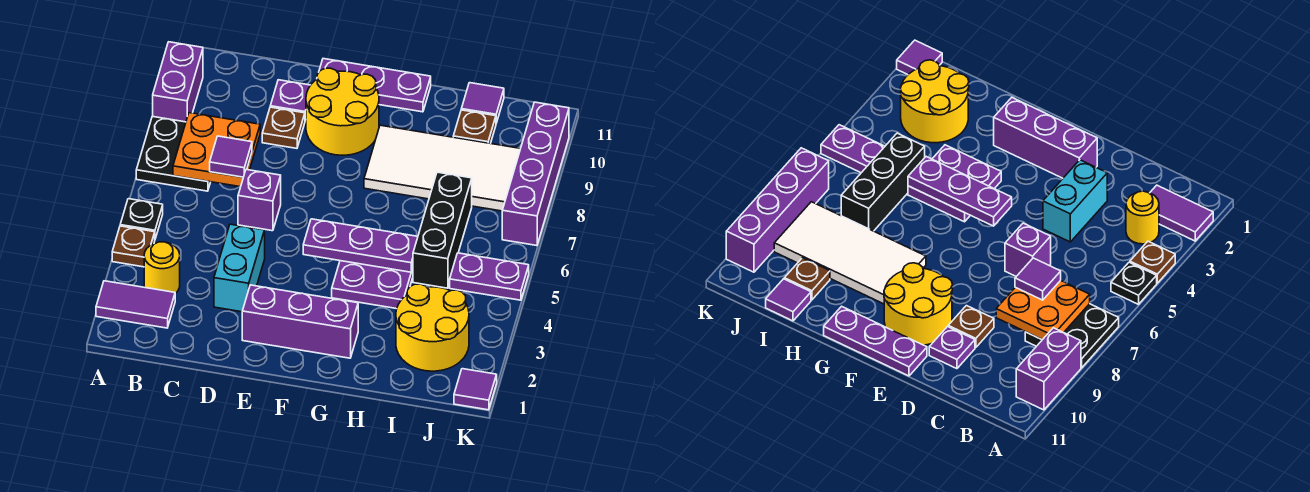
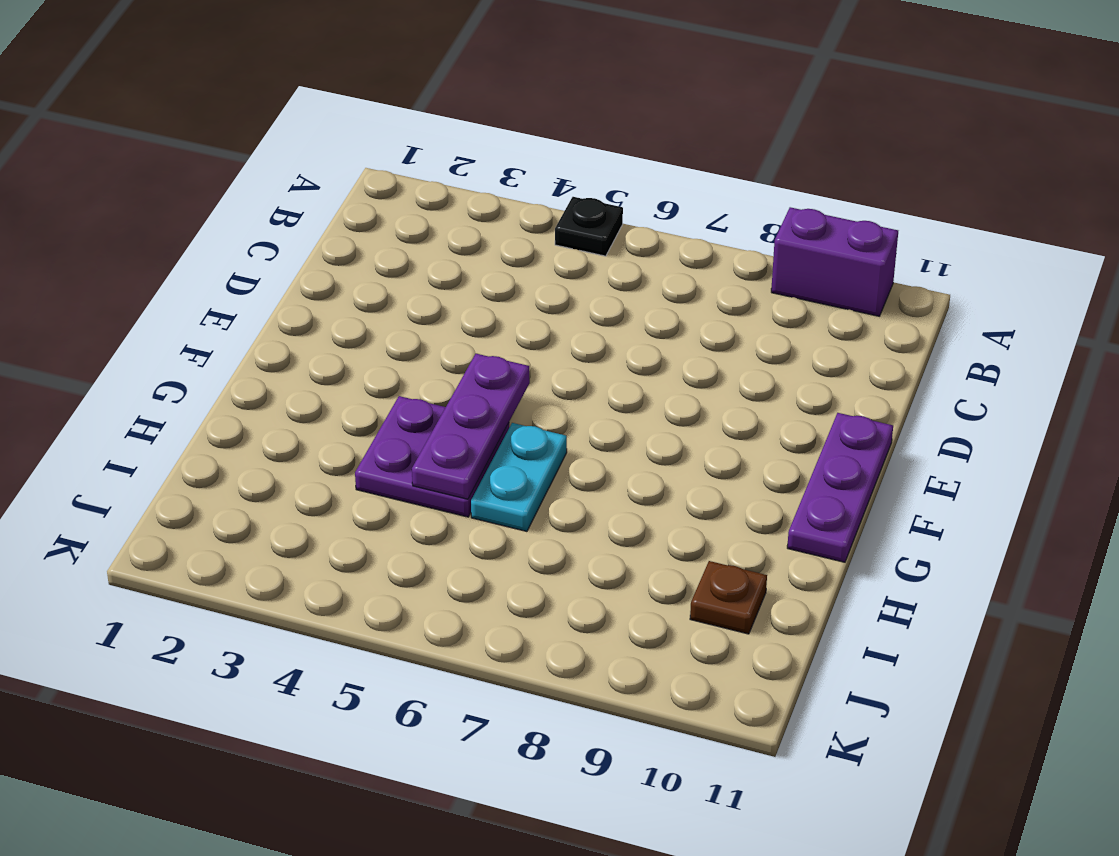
cyan 1x2 plate [471,423,567,531] -> none
none -> purple 1x2 tile [96,281,175,328]
none -> brown 1x1 plate [112,226,155,267]
none -> black 2x2 plate [136,116,210,191]

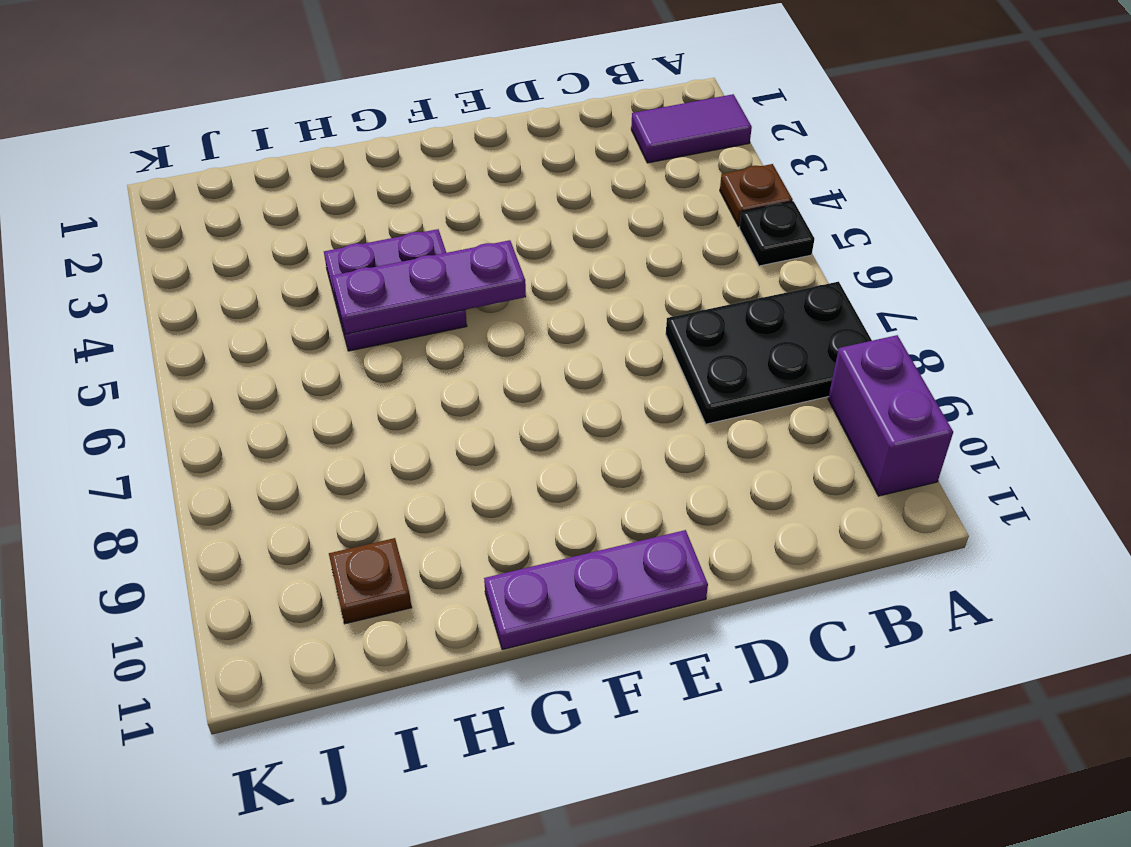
black 2x3 plate [666,282,872,424] -> black 2x2 plate [136,116,210,191]
none -> yellow 1x1 round brick [144,242,180,293]
none -> cyan 1x2 brick [214,224,265,312]
none -> purple 1x1 brick [238,170,281,231]

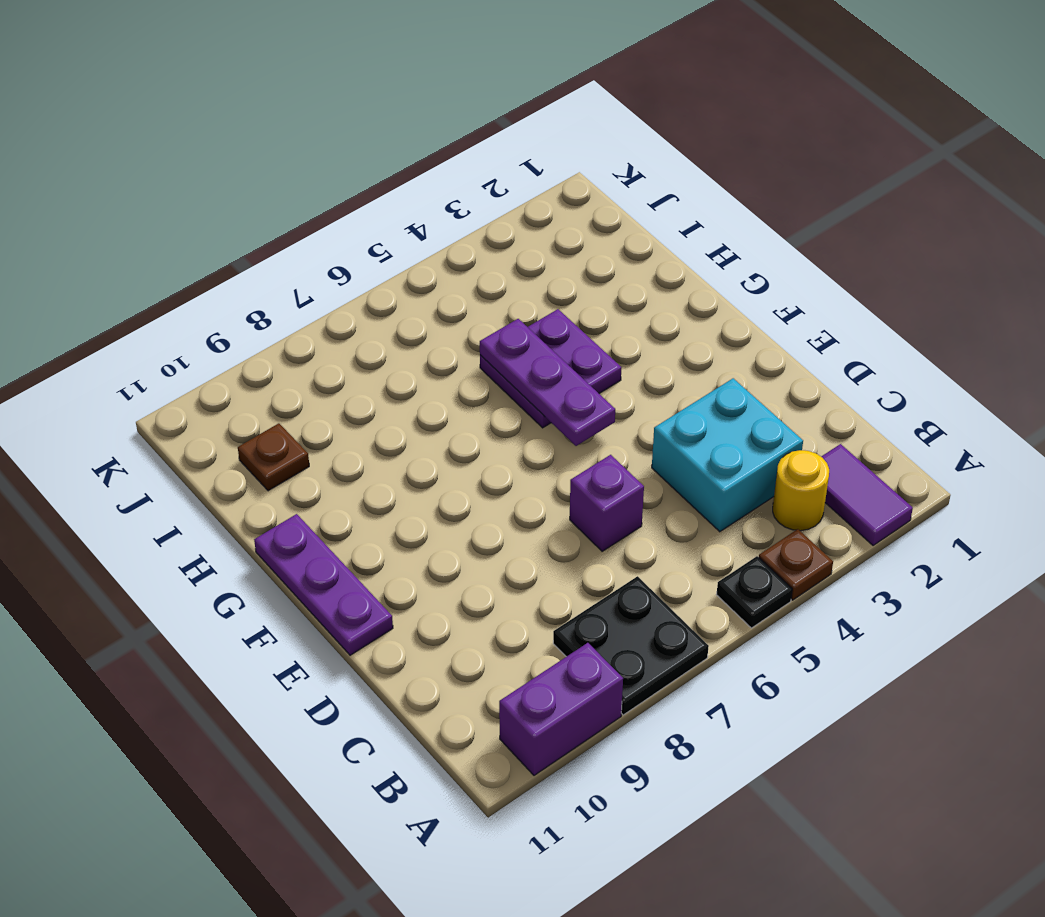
cyan 2x2 brick [652,378,803,532] -> cyan 1x2 brick [214,224,265,312]
none -> brown 1x1 plate [262,107,305,148]
none -> purple 1x1 plate [270,80,310,120]
none -> purple 1x3 brick [242,285,358,358]

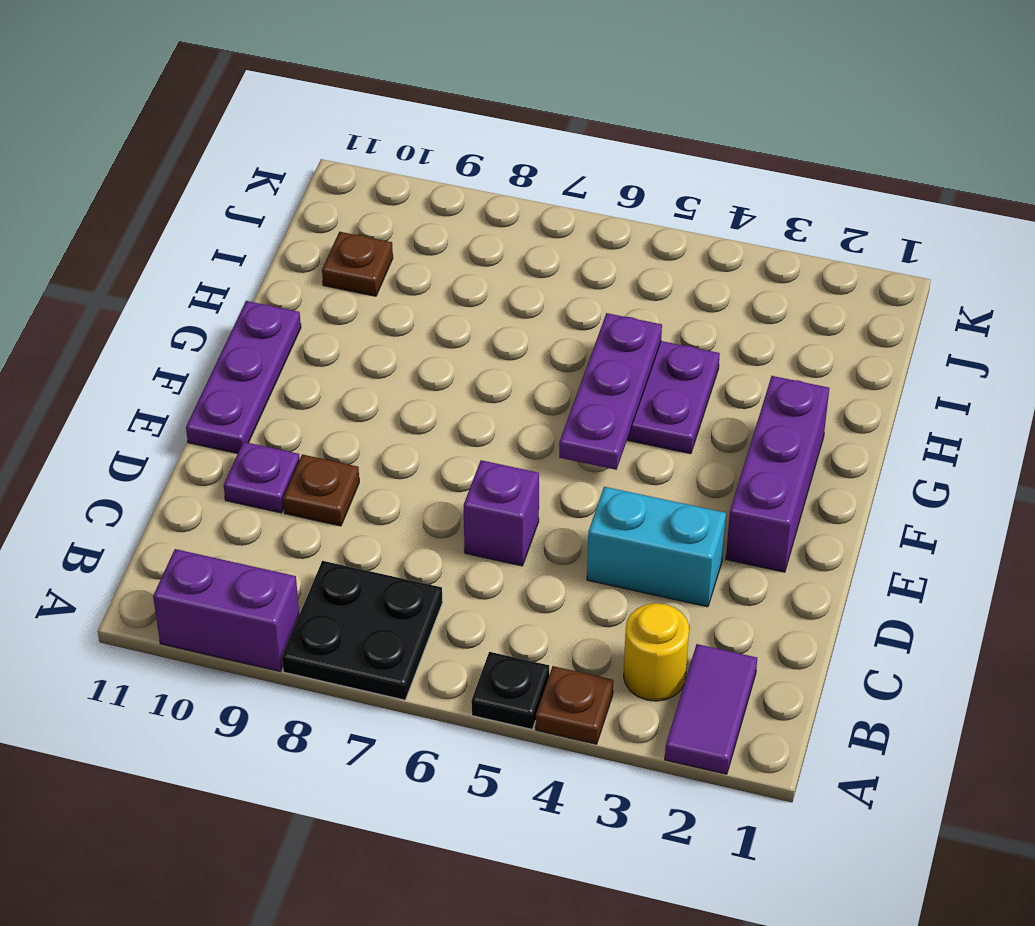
none -> yellow 2x2 round brick [306,68,379,155]
none -> white 2x4 tile [364,125,521,211]
none -> yellow 2x2 round brick [396,284,469,371]

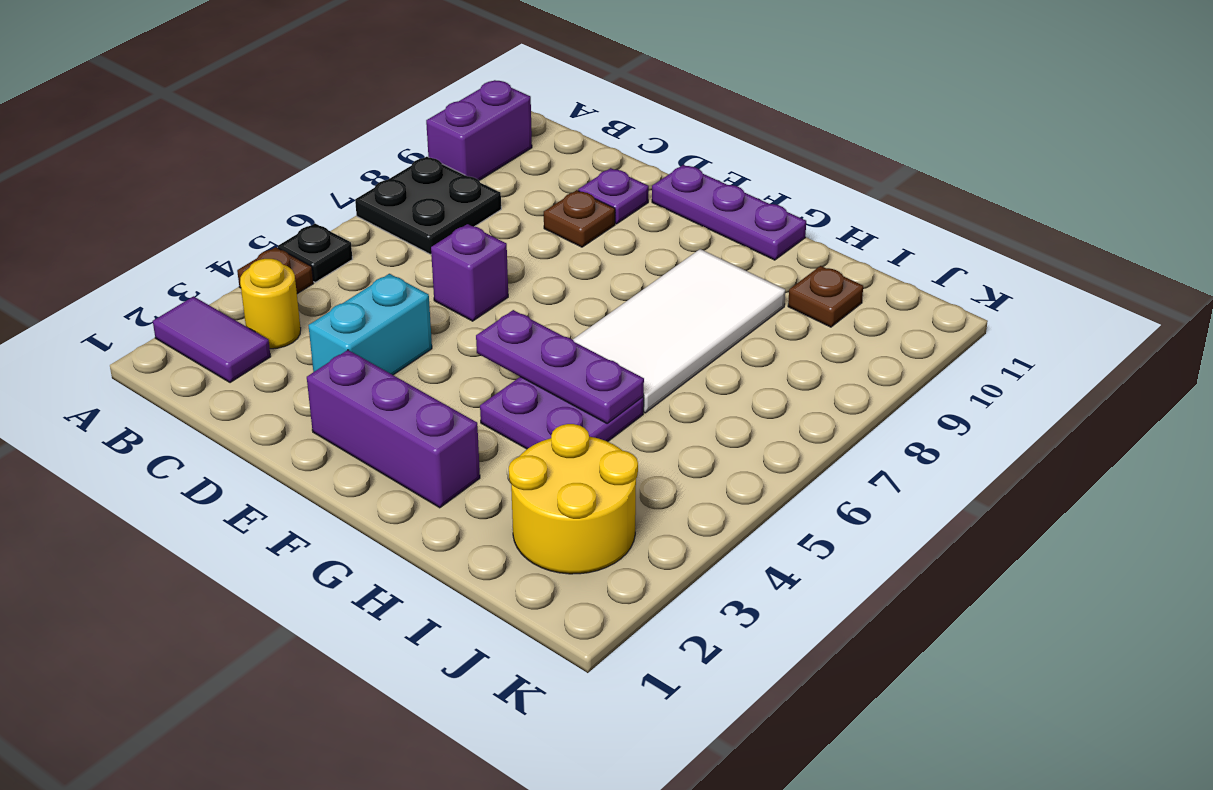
white 2x4 tile [573,249,785,413] -> white 2x4 tile turned to [364,125,521,211]
none -> yellow 2x2 round brick [306,68,379,155]
none -> black 1x3 brick [413,172,472,288]
none -> purple 1x1 tile [461,83,504,123]

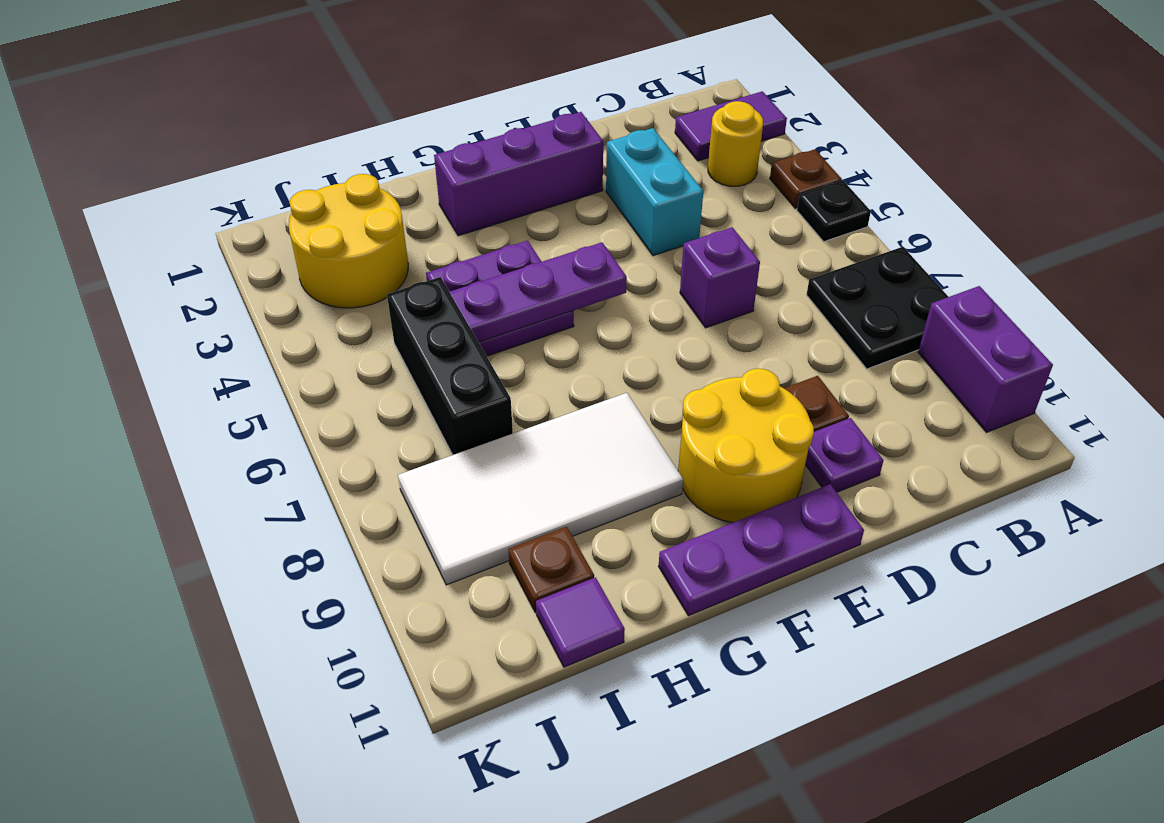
none -> purple 1x2 plate [450,253,529,300]
none -> purple 1x1 tile [454,369,497,410]
none -> purple 1x4 brick [502,102,569,246]

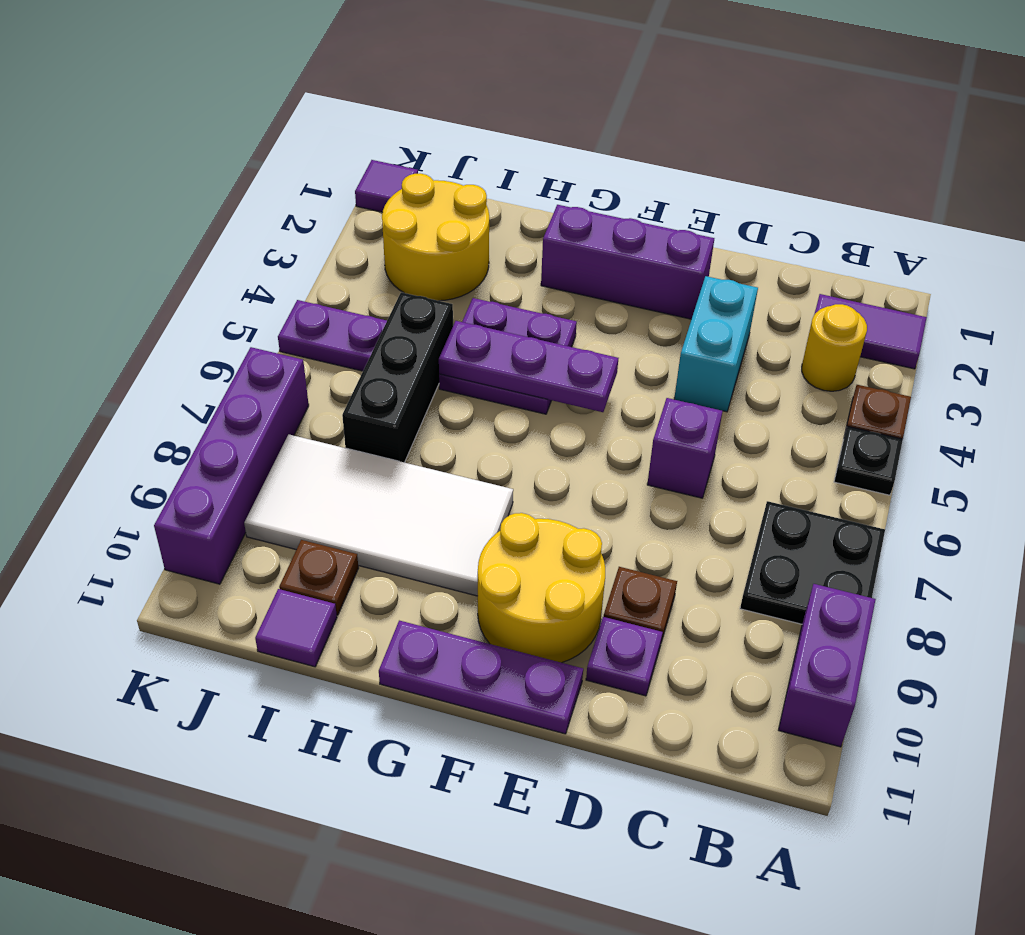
none -> orange 2x2 plate [173,113,260,187]
none -> purple 1x1 tile [210,136,252,177]

